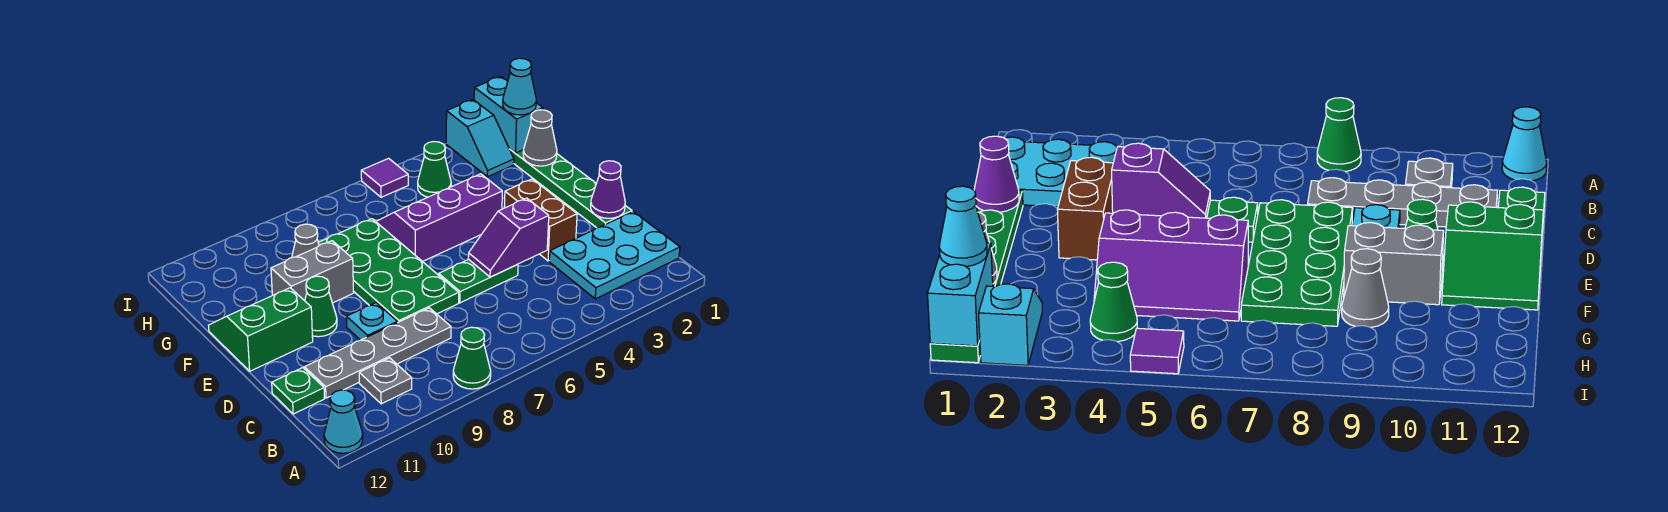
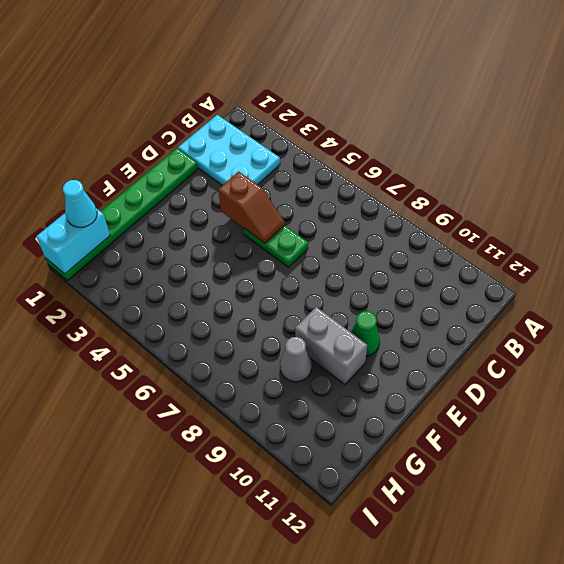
brown 1x2 slope [218,171,285,243] -> purple 1x2 slope [468,198,549,277]
none -> green 1x1 cone [453,327,491,389]
none -> cyan 1x1 cone [324,390,363,453]
none -> grey 1x1 plate [359,358,412,404]

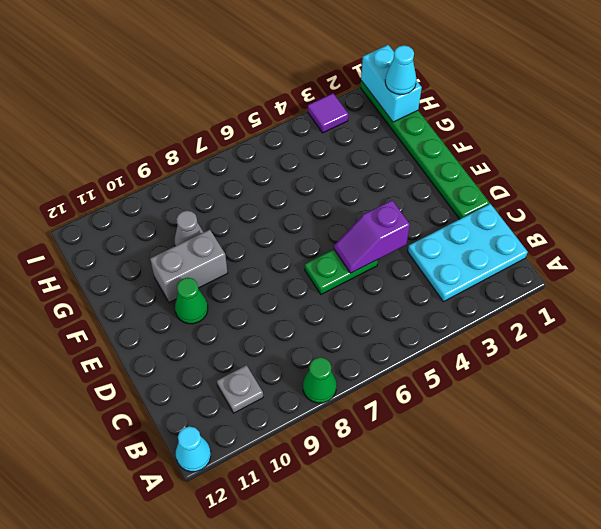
purple 1x1 tile [308,93,348,133] -> purple 1x1 tile moved to [361,158,408,197]
none -> grey 1x4 plate [305,308,451,398]
none -> green 1x1 plate [272,368,324,414]
none -> brown 1x2 brick [504,179,577,261]

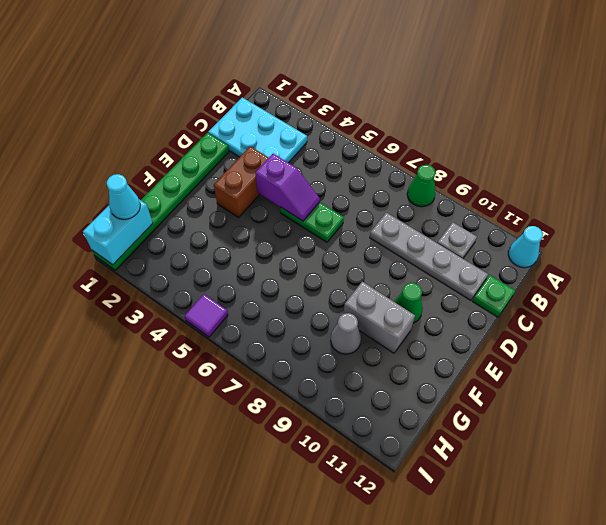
none -> green 2x4 plate [318,219,459,323]
none -> cyan 1x1 plate [346,303,397,340]
none -> green 2x2 slope [208,288,313,371]

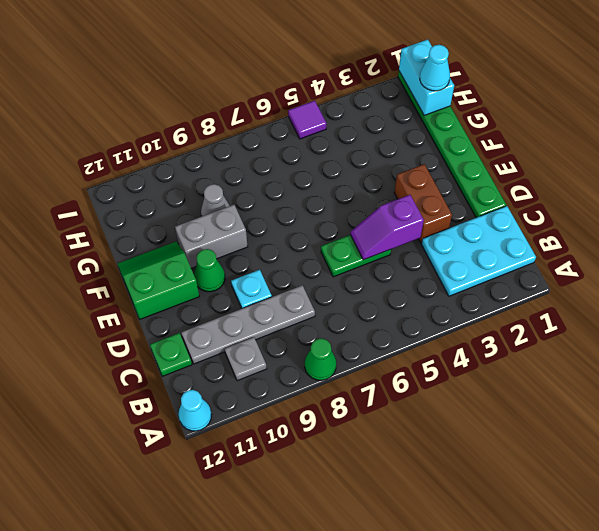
none -> green 2x4 plate [318,219,459,323]
none -> purple 2x3 slope [376,174,502,262]
none -> cyan 1x2 slope [446,100,514,177]

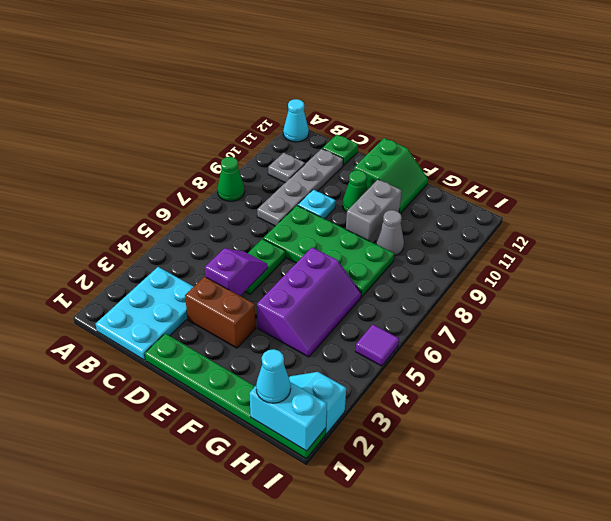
none -> green 1x1 cone [418,142,451,197]
none -> purple 1x1 cone [591,161,625,218]
none -> grey 1x1 cone [523,110,557,166]

